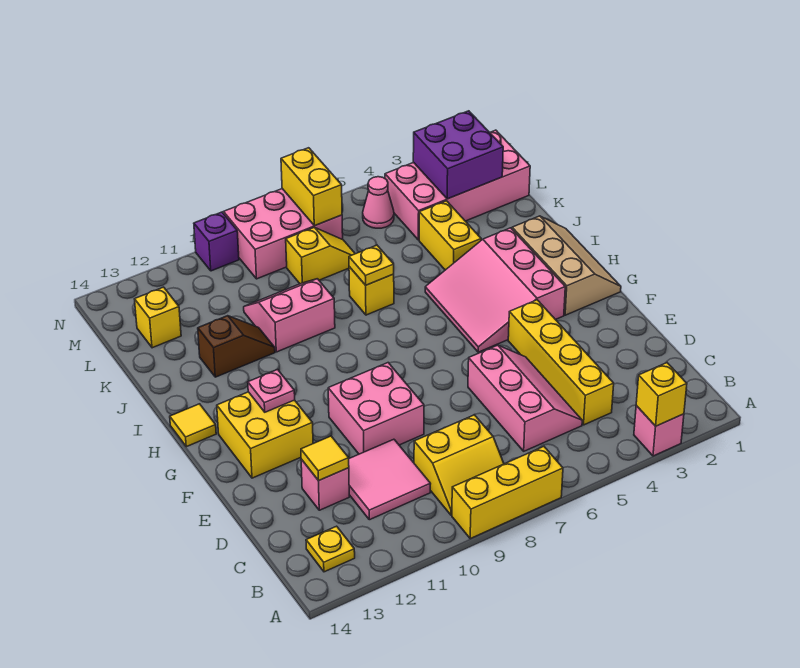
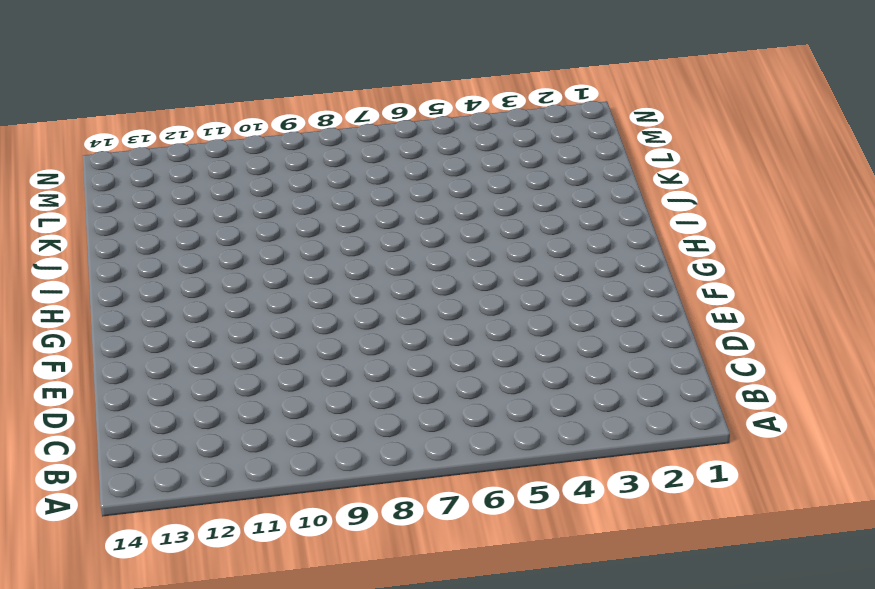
none -> pink 1x1 brick [634,406,684,456]
none -> yellow 1x3 brick [452,447,563,539]
none -> yellow 2x2 slope [414,415,504,515]

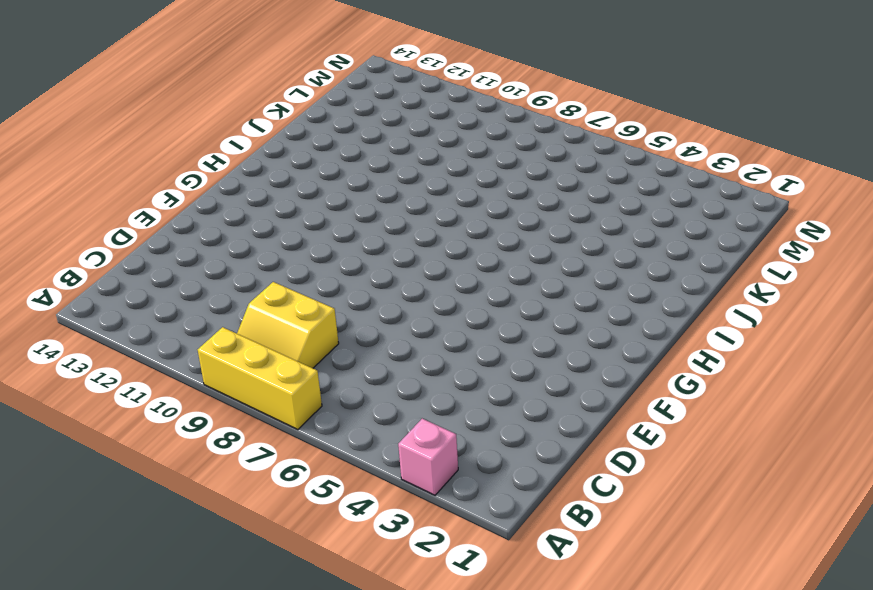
none -> yellow 1x1 plate [306,526,355,572]
none -> yellow 1x4 brick [508,300,614,425]
none -> pink 2x3 slope [468,345,582,451]

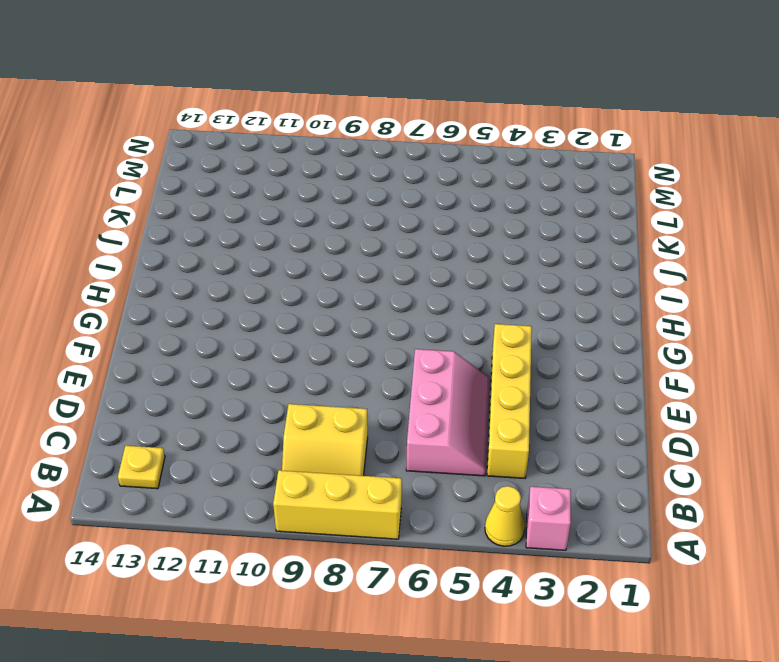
yellow 1x1 cone [485,486,525,546] -> none
none -> pink 2x2 tile [349,439,431,520]
none -> pink 1x1 brick [301,459,349,510]
none -> pink 2x2 brick [328,363,424,454]

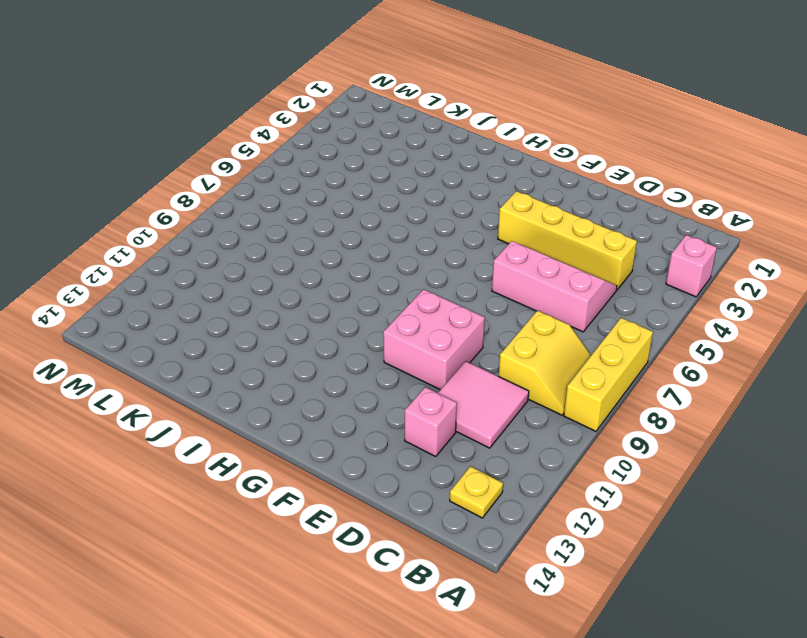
none -> yellow 2x2 brick [217,392,313,478]
none -> tan 2x3 slope [512,216,621,315]
none -> pink 3x3 slope [425,228,565,352]

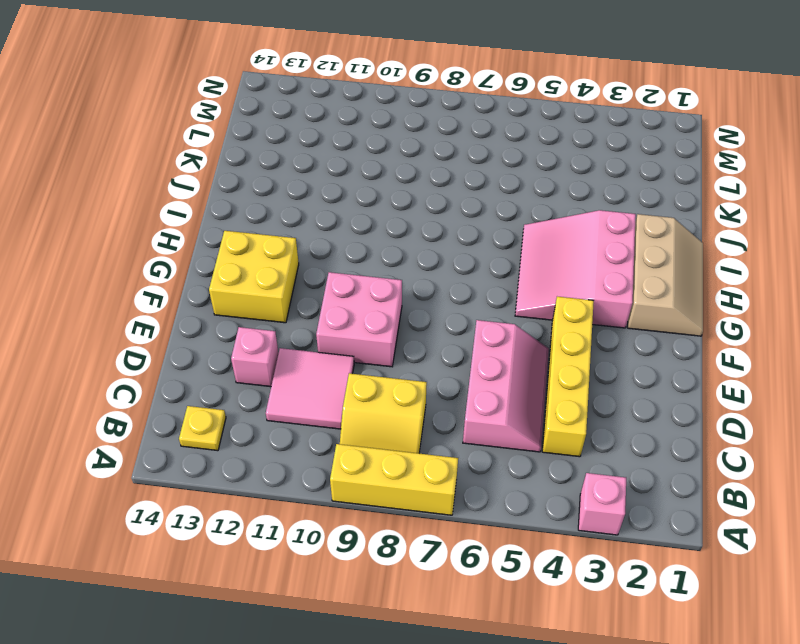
none -> yellow 1x1 tile [170,404,216,447]
none -> yellow 1x2 brick [419,201,481,270]
none -> yellow 1x1 brick [349,267,394,315]

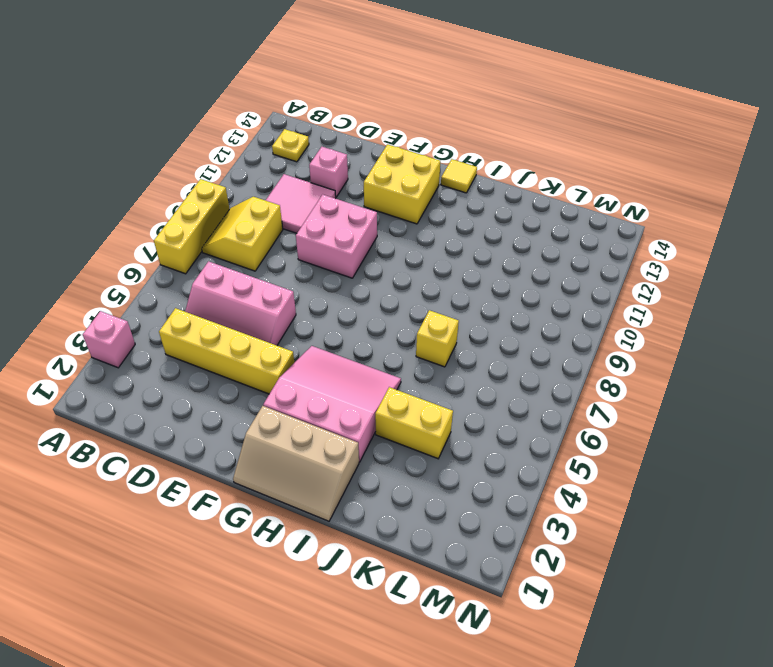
none -> pink 2x2 slope [244,279,335,352]
none -> brown 1x2 slope [198,316,275,377]
none -> pink 2x4 brick [385,130,530,240]

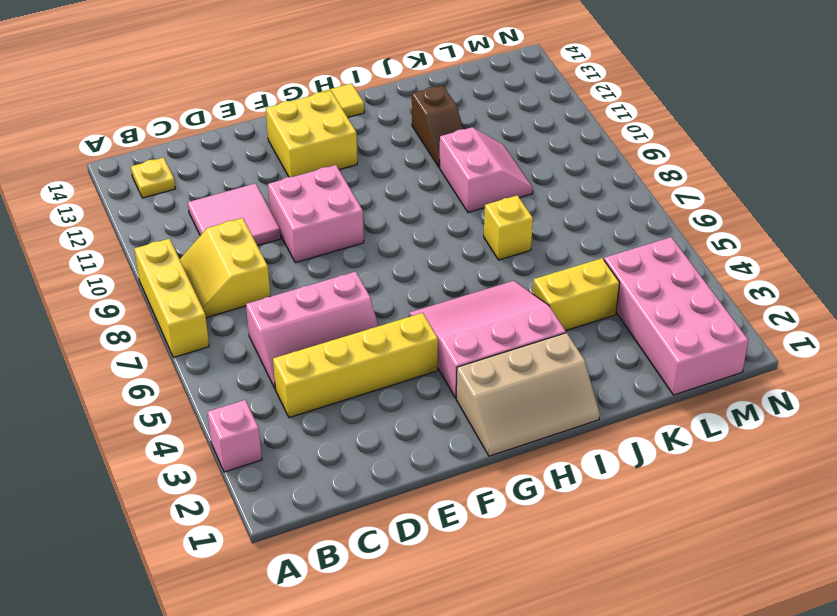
none -> pink 1x1 brick [301,459,349,510]
none -> yellow 1x2 slope [286,227,355,284]
none -> yellow 1x1 brick [135,287,181,348]

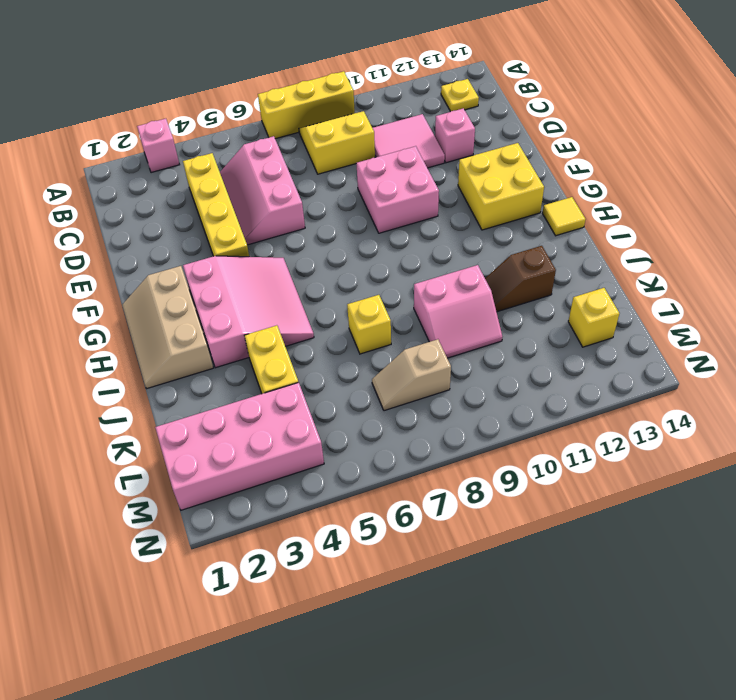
tan 1x2 slope [372,339,451,411] -> yellow 1x2 slope [286,227,355,284]
none -> pink 1x1 cone [363,177,394,228]
none -> pink 2x3 brick [224,189,343,279]
none -> purple 1x1 brick [194,212,239,271]

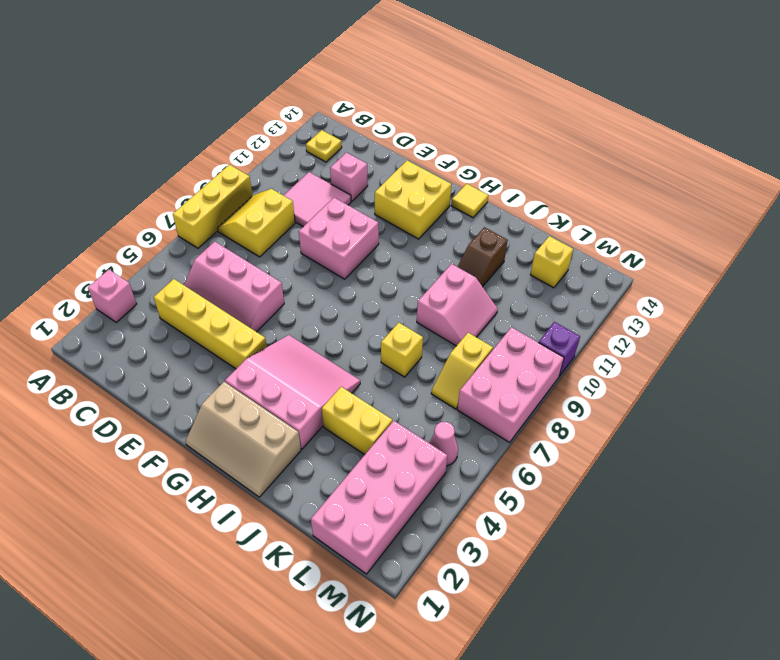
none -> yellow 1x1 brick [636,363,687,426]
none -> yellow 1x1 tile [301,436,349,481]
none -> pink 1x1 plate [248,370,295,412]

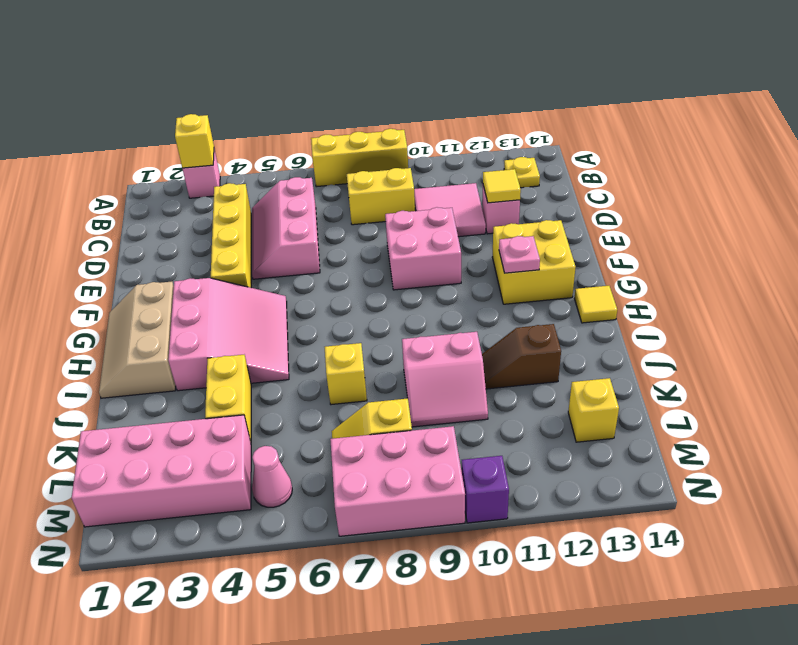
none -> yellow 1x1 plate [349,245,394,285]
none -> purple 2x2 brick [413,111,503,199]
none -> yellow 1x2 brick [281,148,342,226]

